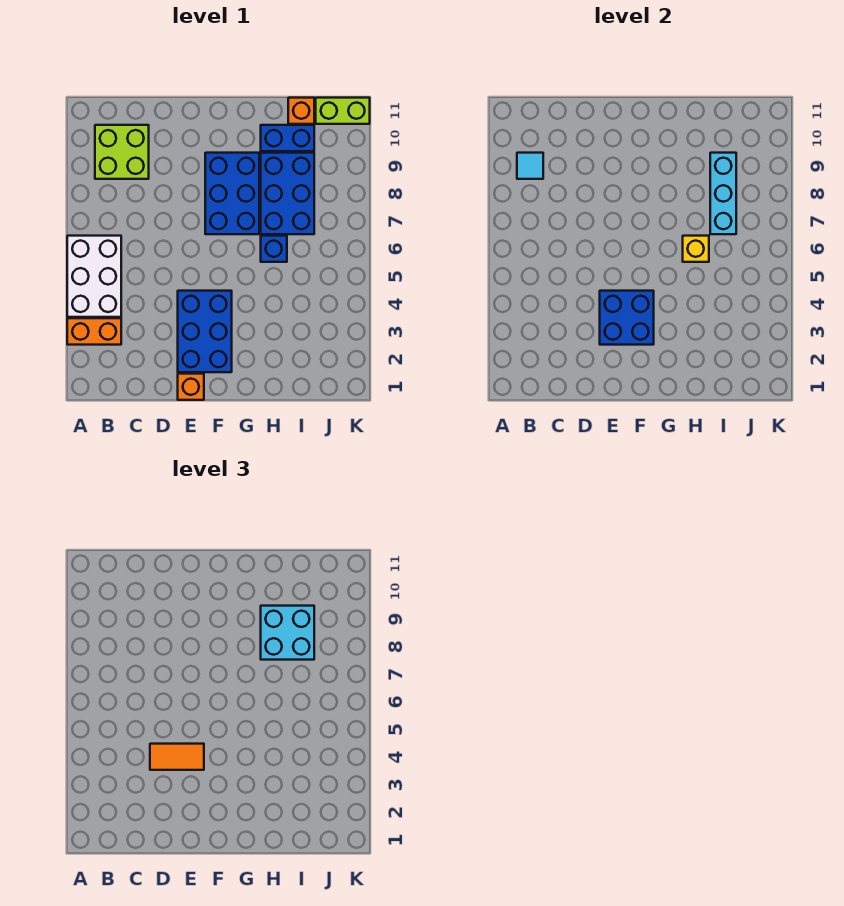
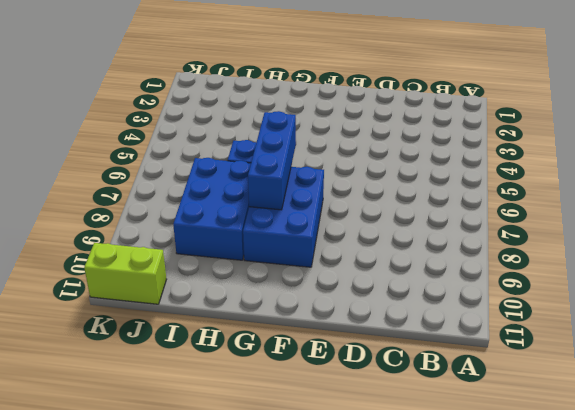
blue 1x3 brick [248,111,296,210] -> none
none -> orange 1x2 brick [67,318,121,345]
none -> white 2x3 brick [67,236,121,317]
none -> lime 2x2 brick [95,125,149,179]

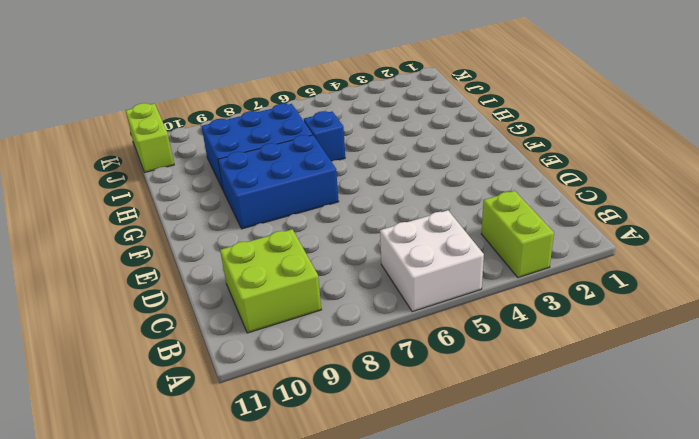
lime 1x2 brick [481,191,554,278] -> orange 1x2 brick [67,318,121,345]
white 2x2 brick [380,210,484,312] -> white 2x3 brick [67,236,121,317]
none -> orange 1x1 brick [178,374,204,400]
none -> blue 2x3 brick [178,291,232,372]
none -> blue 1x2 brick [261,125,314,151]

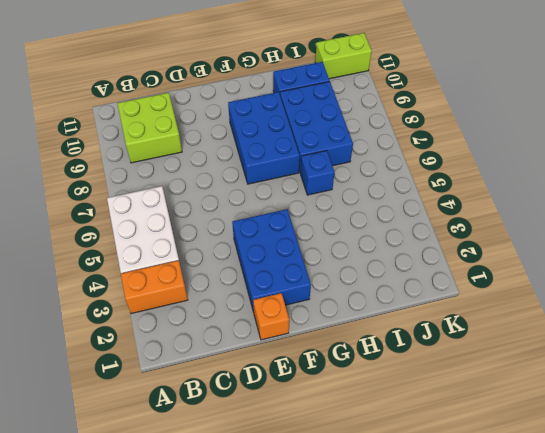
none -> orange 1x1 brick [288,98,314,124]
none -> cyan 1x1 tile [517,153,543,179]
none -> blue 2x2 brick [600,291,654,345]

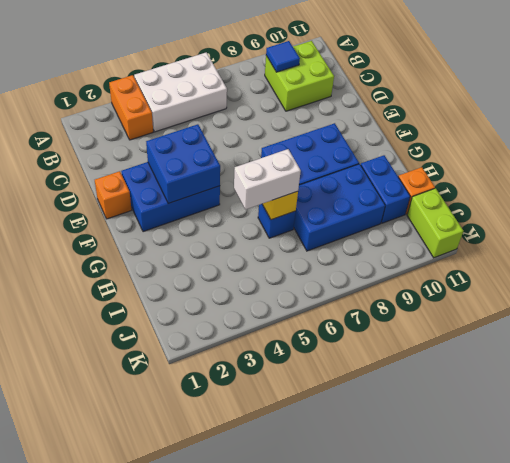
blue 1x1 tile [266,41,300,72] -> cyan 1x1 tile [517,153,543,179]
white 1x2 brick [234,149,301,210] -> none
none -> cyan 1x3 brick [710,153,736,234]
none -> orange 1x2 tile [150,744,204,770]
none -> cyan 2x2 brick [261,606,314,660]

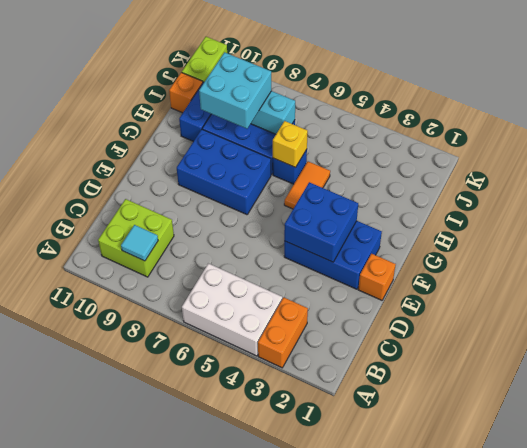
orange 1x2 tile [284,161,330,209] -> orange 1x2 tile moved to [150,744,204,770]

